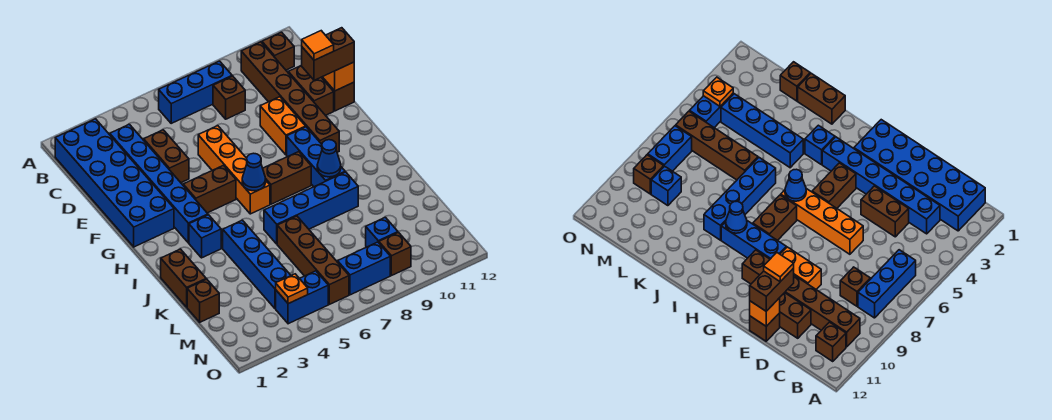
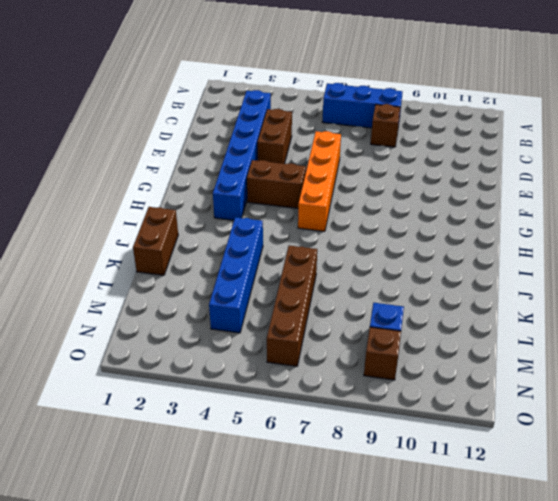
none -> blue 2x6 brick [55,119,174,247]
none -> brown 1x6 brick [241,42,339,152]
none -> brown 1x1 brick [262,32,294,70]
none -> brown 1x2 brick [288,66,334,115]

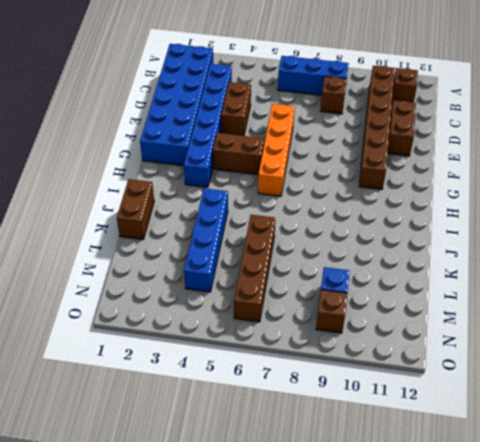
none -> orange 1x2 brick [260,97,306,155]
none -> brown 1x1 brick [322,77,354,111]
none -> blue 1x3 brick [287,127,345,187]
none -> brown 1x2 brick [263,152,311,204]

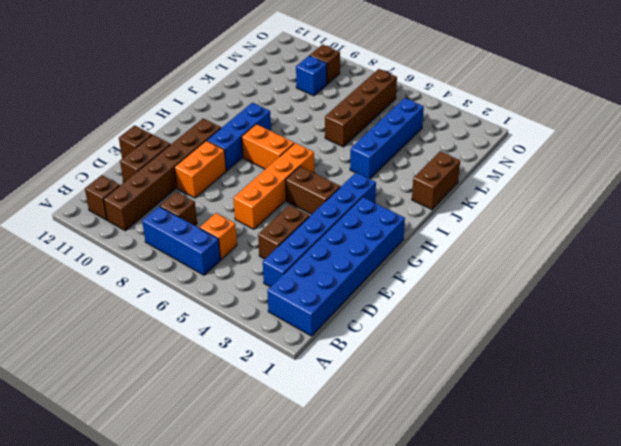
orange 1x1 brick [200,213,237,259] -> orange 1x1 brick moved to [323,62,354,91]
orange 1x2 brick [242,124,294,169] -> brown 1x2 brick [263,152,311,204]
none -> blue 1x1 brick [189,215,221,258]
none -> blue 1x4 brick [264,172,358,244]
none -> brown 1x1 brick [187,279,219,322]
none -> blue 1x2 brick [276,271,328,324]

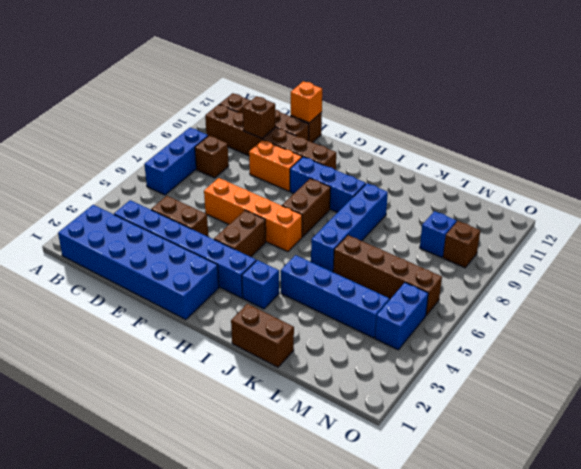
brown 1x1 brick [243,96,276,138] -> brown 1x1 brick moved to [187,279,219,322]
none -> blue 1x2 brick [338,242,390,295]
none -> blue 1x1 cone [242,153,266,191]
none -> blue 1x1 cone [317,140,341,177]
none -> orange 1x1 plate [276,274,308,304]

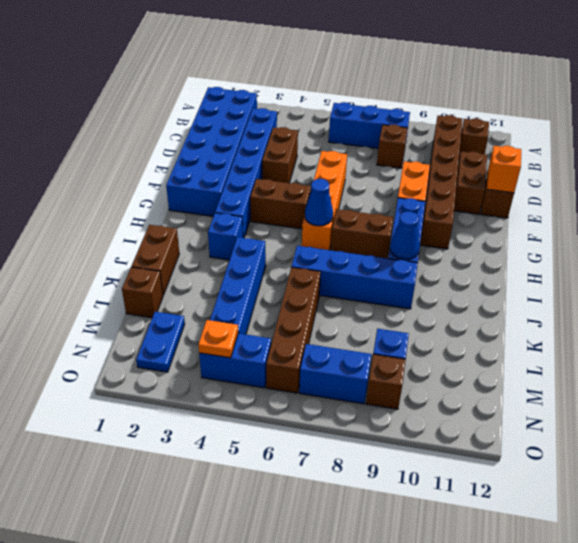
blue 1x2 plate [136,312,185,372] -> none
none -> brown 1x2 brick [301,28,354,80]
none -> orange 1x1 tile [302,31,334,60]

